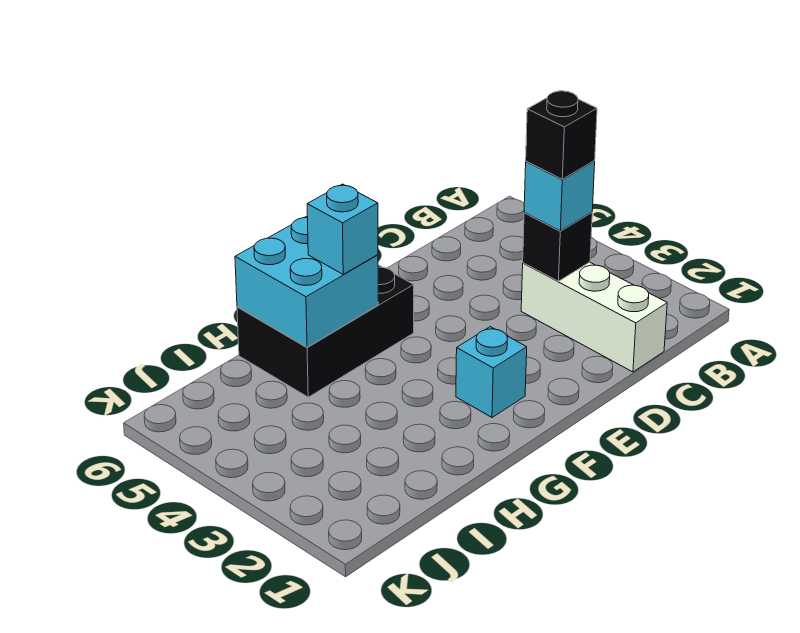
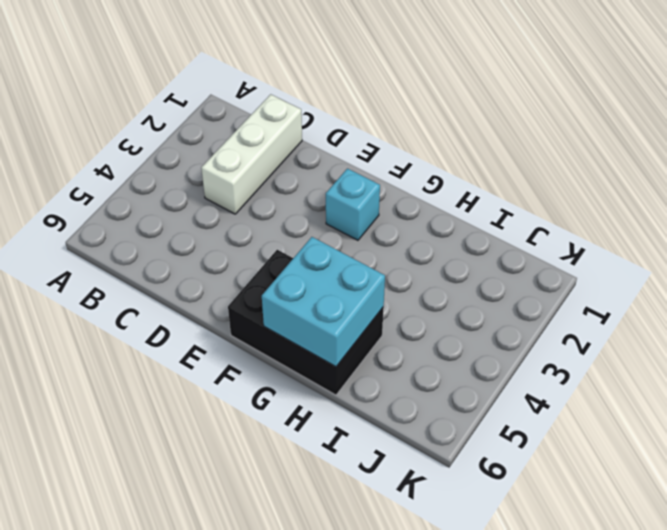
none -> black 1x1 brick [523,212,592,281]
none -> cyan 1x1 brick [524,161,595,231]

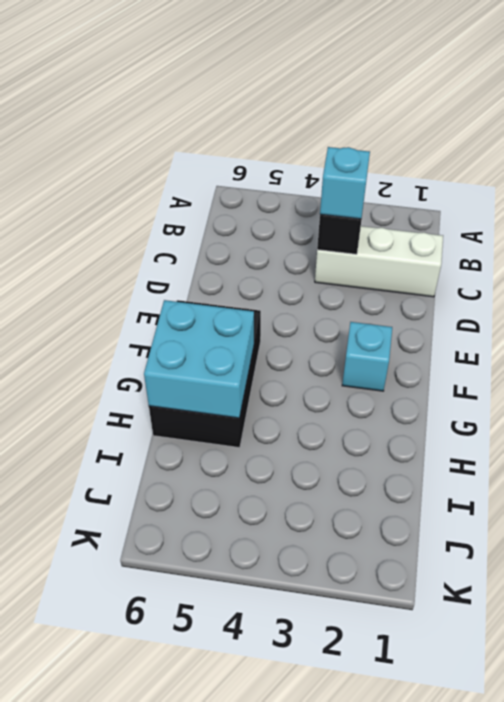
none -> cyan 1x1 brick [307,184,378,275]
none -> black 1x1 brick [526,91,597,179]

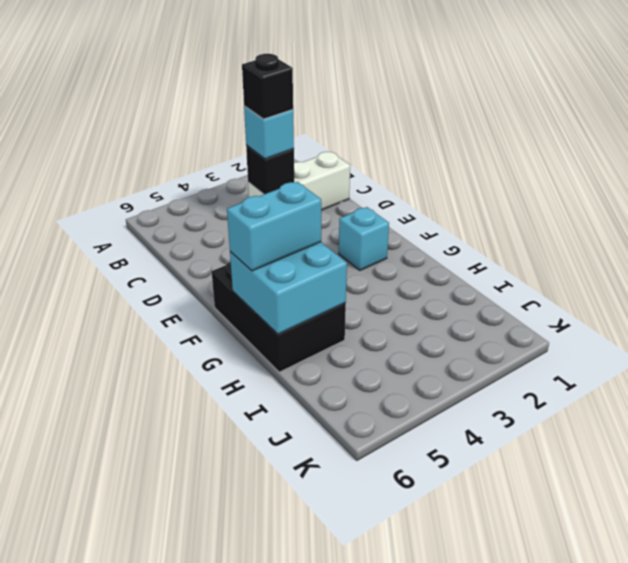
cyan 1x2 brick [227,182,321,271] -> cyan 1x1 brick [307,184,378,275]

